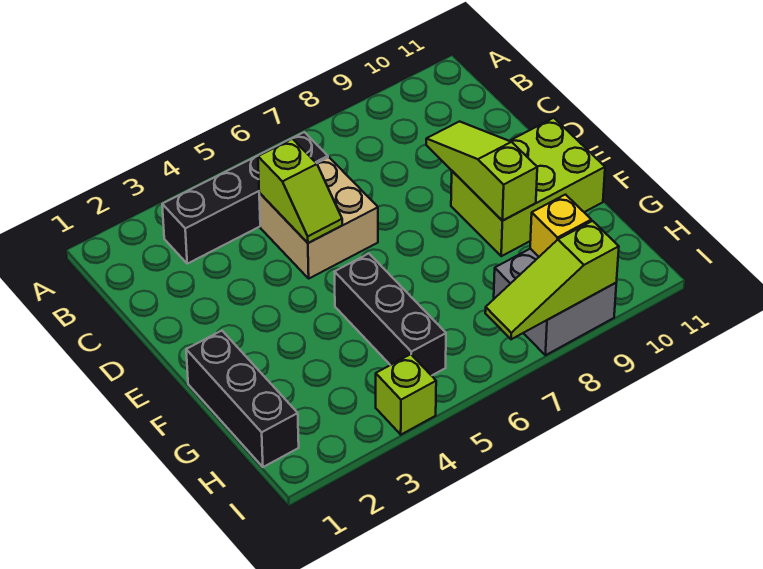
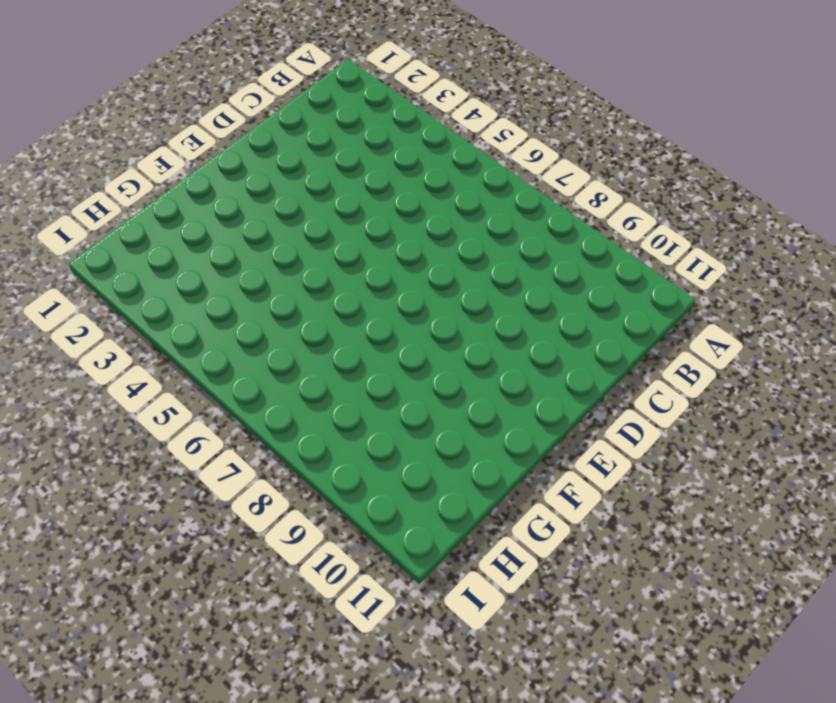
none -> black 1x4 brick [162,132,328,264]
none -> tan 2x2 brick [259,157,378,278]

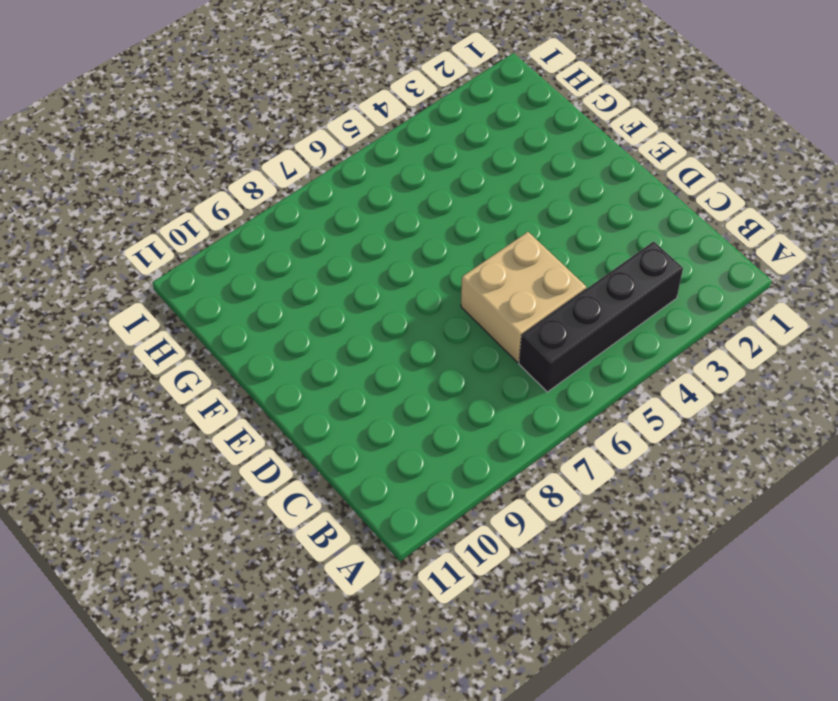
none -> lime 2x3 brick [451,118,605,256]
none -> black 1x3 brick [186,331,299,467]

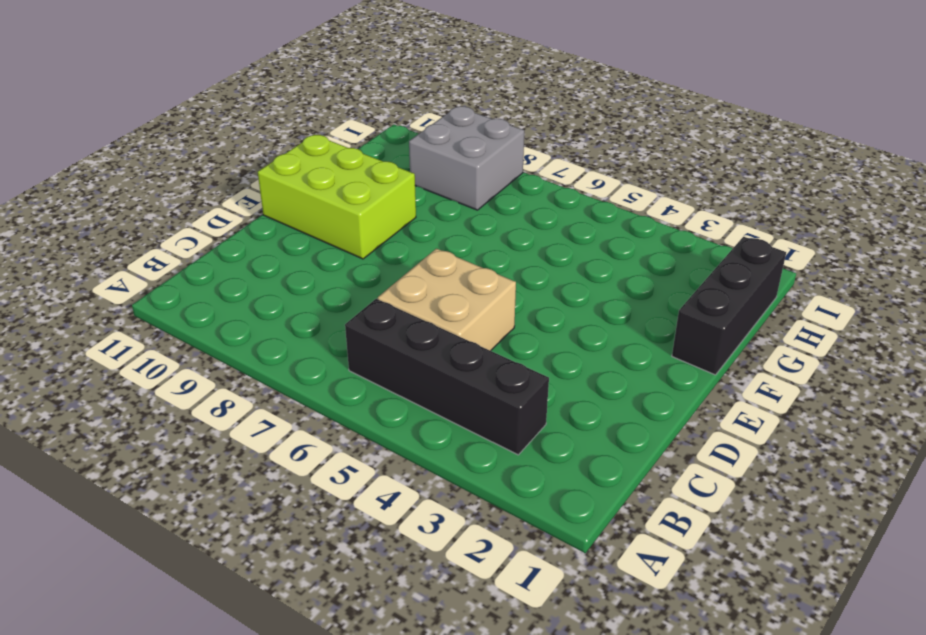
none -> black 1x3 brick [335,254,446,376]
none -> lime 1x1 brick [376,354,436,435]

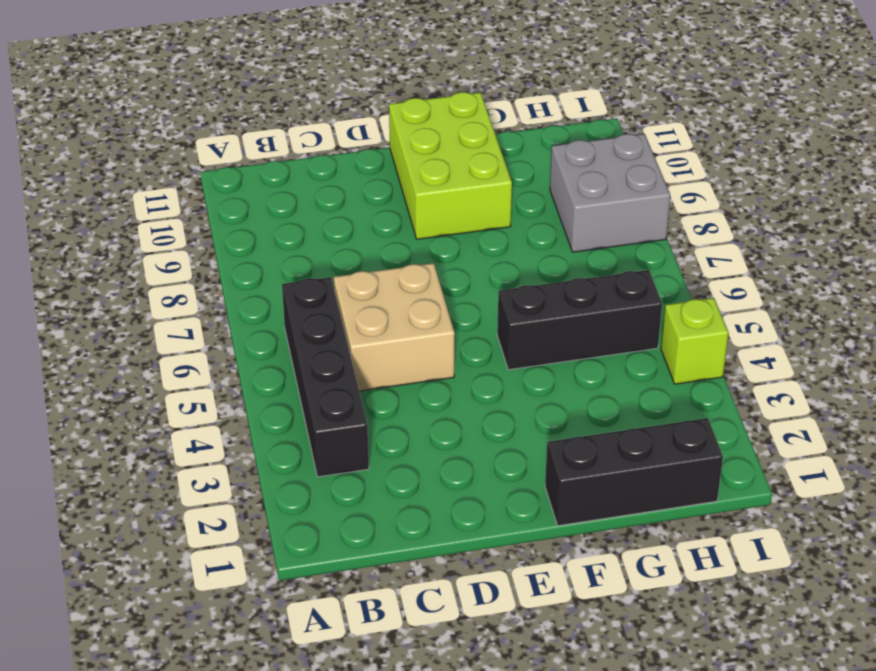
none -> lime 1x2 slope [258,139,342,243]
none -> lime 1x3 slope [426,122,537,221]

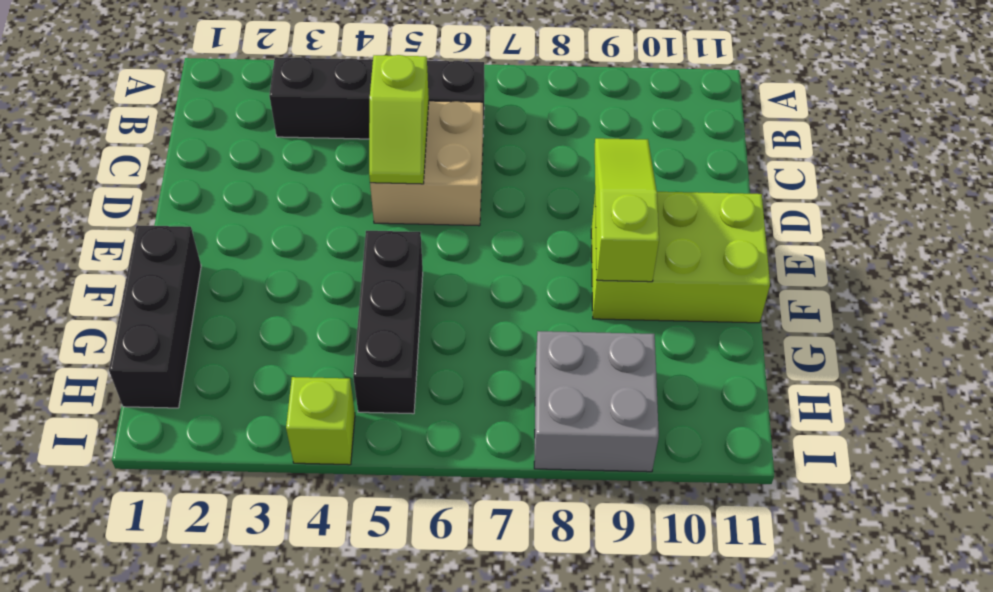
none -> yellow 1x1 brick [530,195,591,257]
none -> lime 1x3 slope [485,221,619,339]

